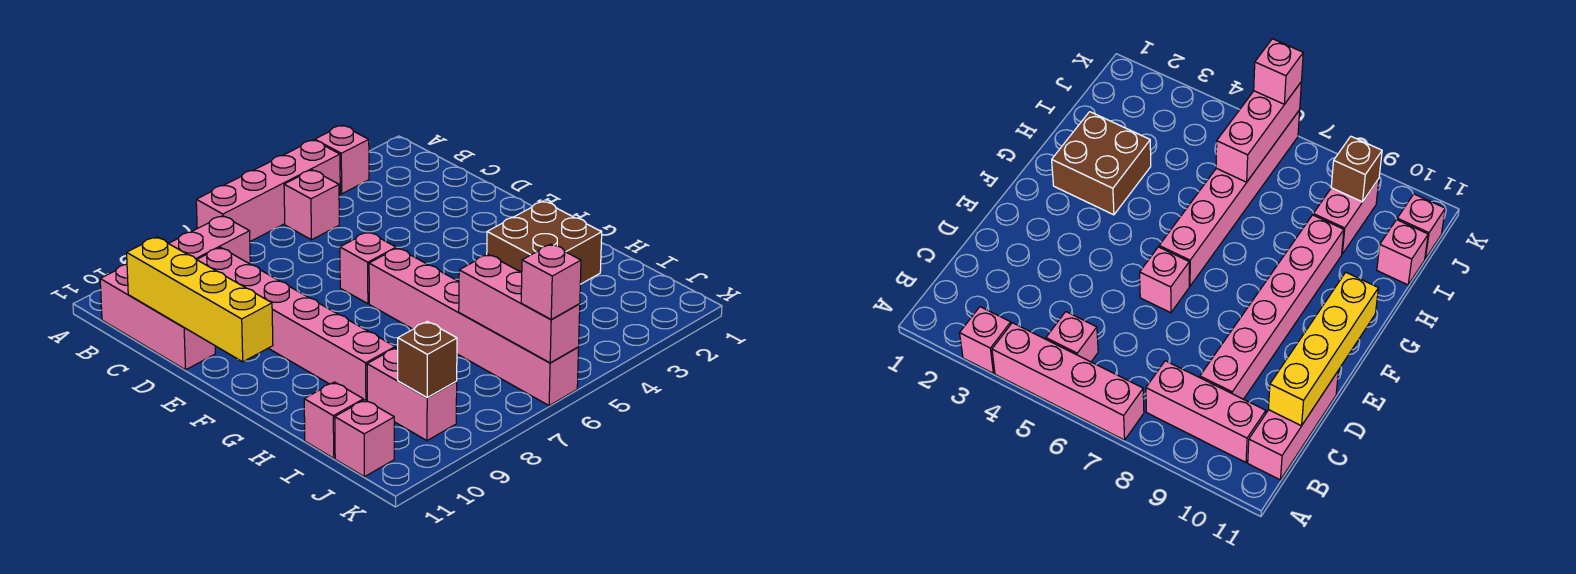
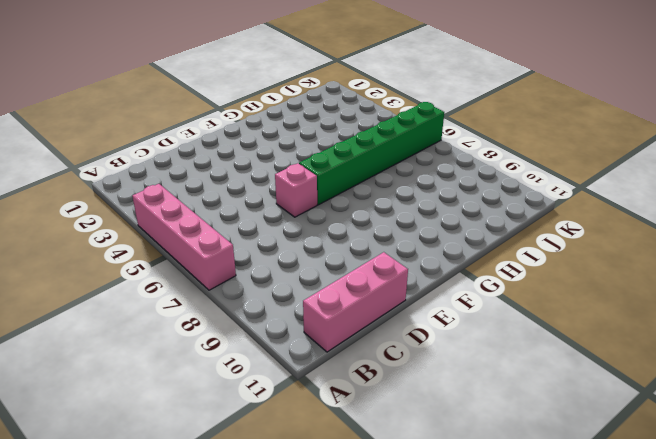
green 1x6 brick [299,102,444,205] -> pink 1x6 brick [369,248,579,406]
none -> pink 1x1 brick [315,125,369,194]
none -> pink 1x1 brick [284,170,339,240]
none -> pink 1x3 brick [169,216,250,264]

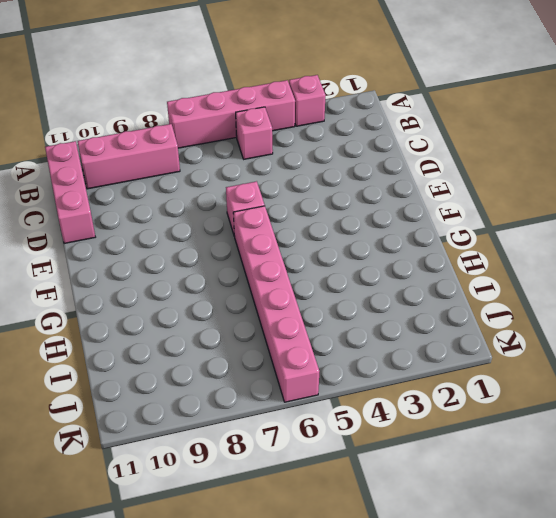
none -> pink 1x6 brick [197,247,395,401]
none -> brown 2x2 brick [487,201,602,284]
none -> pink 1x2 brick [367,347,457,441]

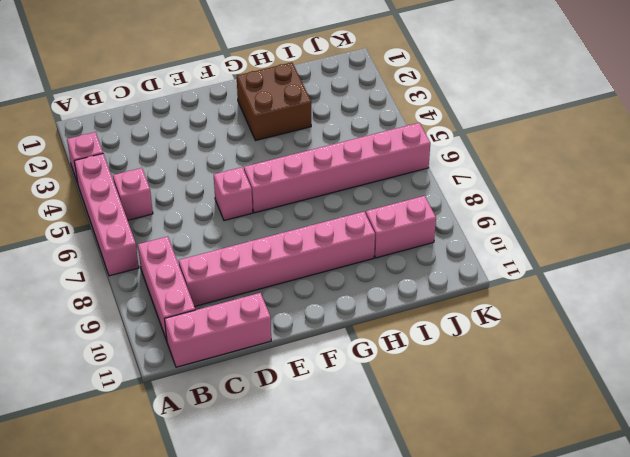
none -> pink 1x1 brick [304,382,363,458]
none -> pink 1x1 brick [335,400,394,477]
none -> yellow 1x4 brick [127,237,273,362]

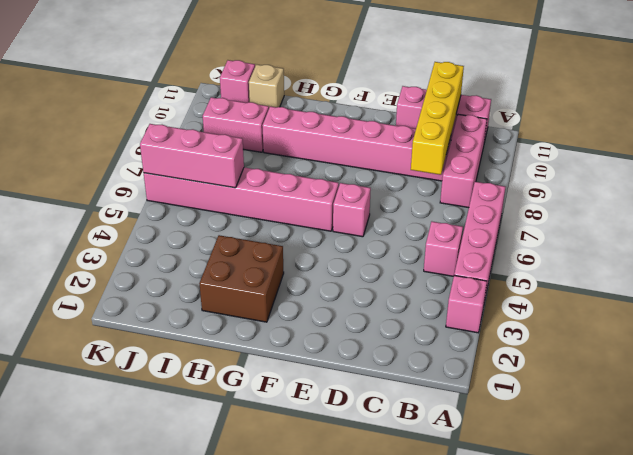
yellow 1x4 brick [411,62,464,175] -> yellow 1x4 brick turned to [127,237,273,362]
tan 1x1 brick [249,64,284,108] -> pink 1x1 brick [304,382,363,458]
none -> brown 1x1 brick [398,321,457,397]
none -> pink 1x1 brick [521,244,581,320]

